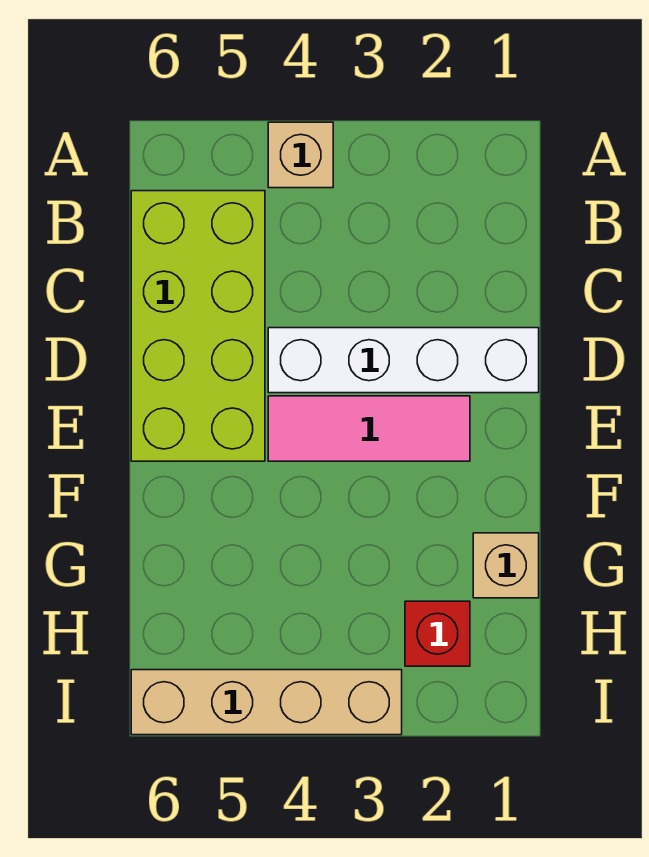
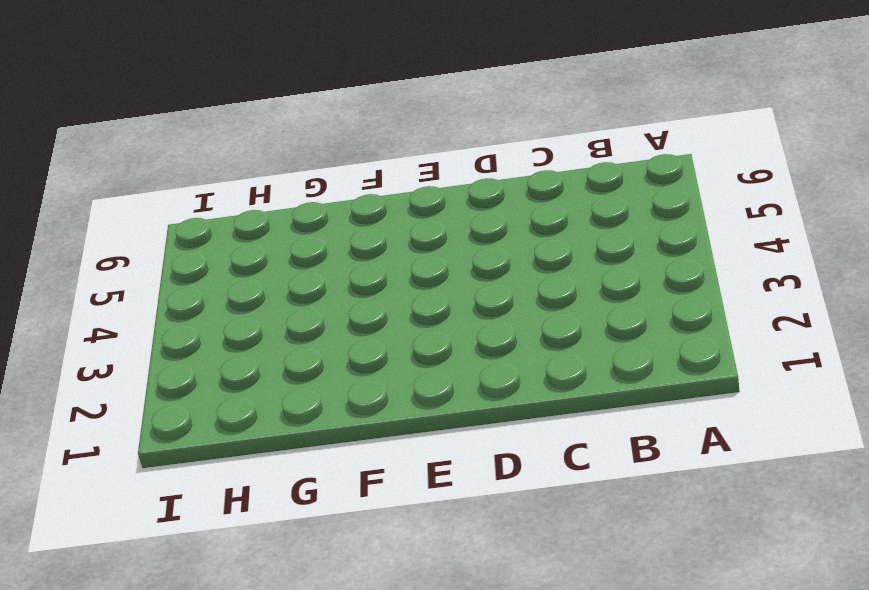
none -> tan 1x1 brick [268,122,333,188]
none -> lime 2x4 brick [131,191,265,461]

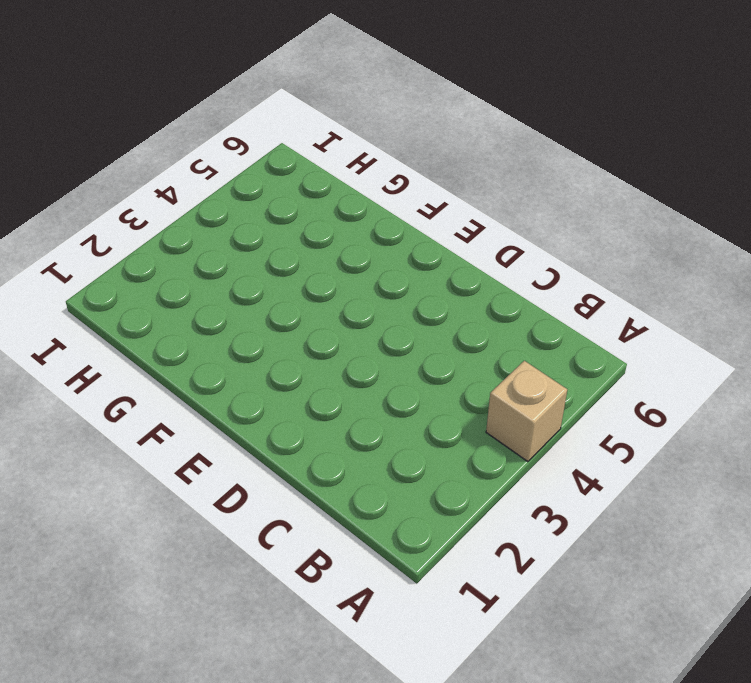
none -> lime 2x4 brick [131,191,265,461]
none -> white 1x4 brick [268,328,539,393]

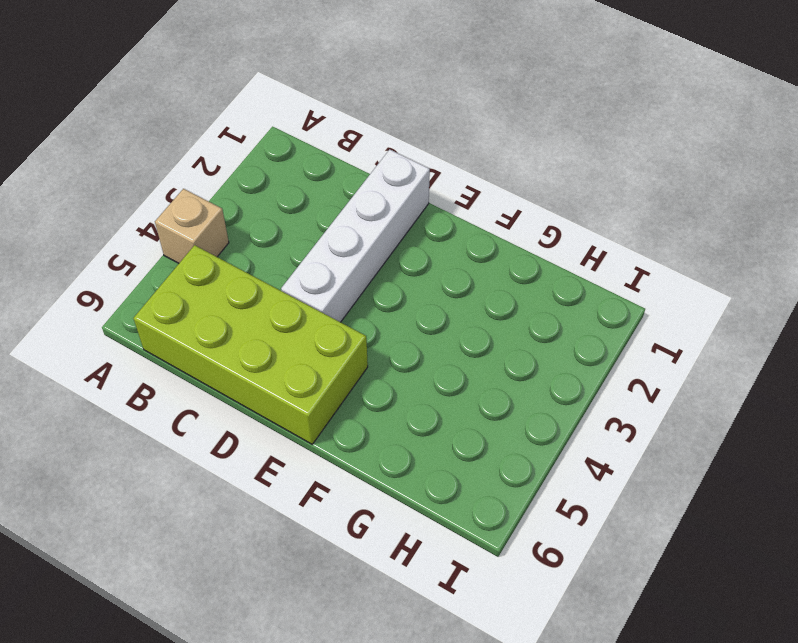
none -> pink 1x3 tile [268,396,470,461]
none -> tan 1x1 brick [473,533,539,598]

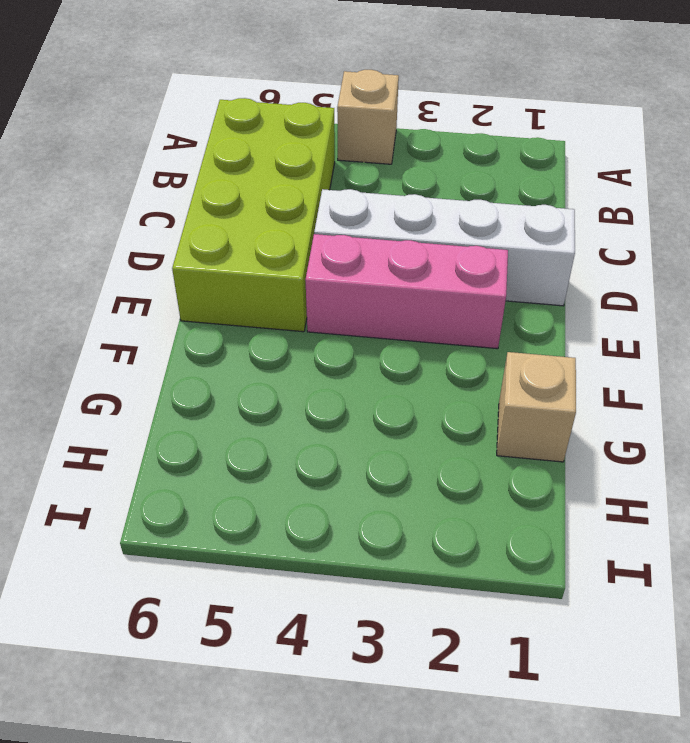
pink 1x3 brick [305,234,508,349] -> pink 1x3 tile [268,396,470,461]
none -> red 1x1 brick [405,601,470,666]
none -> tan 1x4 brick [131,670,402,735]

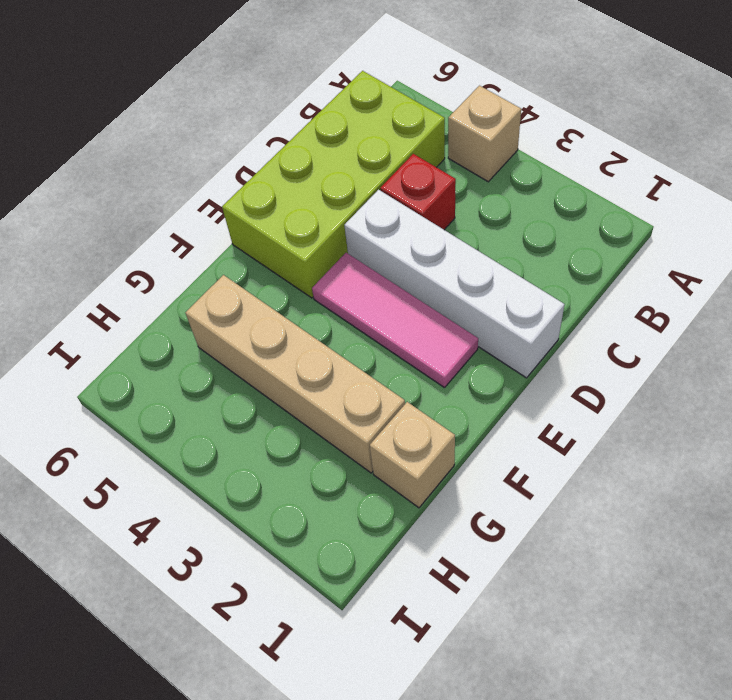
red 1x1 brick [380,154,456,230] -> red 1x1 brick moved to [405,601,470,666]
tan 1x4 brick [185,275,405,473] -> tan 1x4 brick moved to [131,670,402,735]

